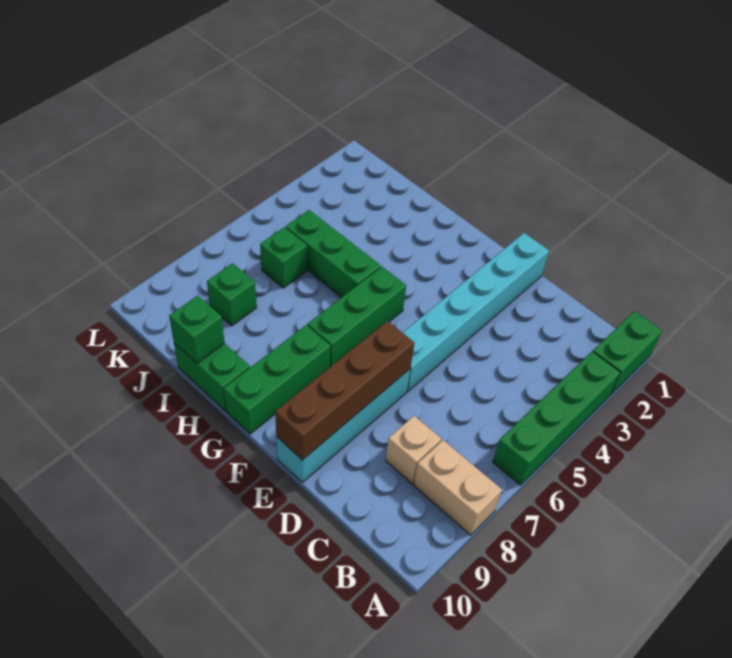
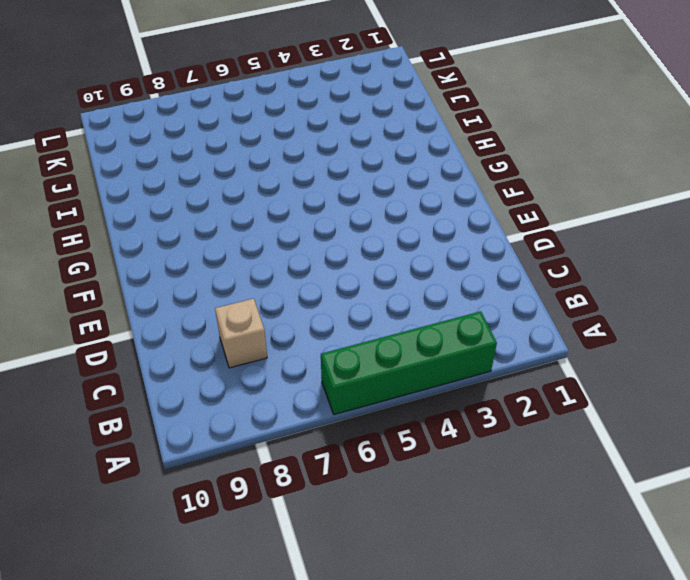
none -> green 1x2 brick [593,311,662,395]
none -> tan 1x2 brick [414,440,502,535]
none -> cyan 1x6 brick [403,233,549,391]

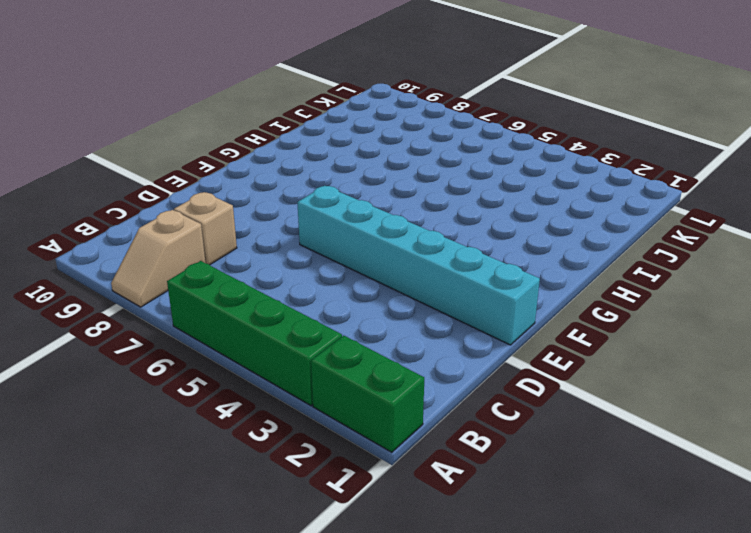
tan 1x2 slope [111,210,205,307] -> tan 1x2 brick [414,440,502,535]
none -> cyan 1x4 brick [276,369,410,482]
none -> green 1x3 brick [307,267,406,367]
none -> green 1x3 brick [224,325,331,434]

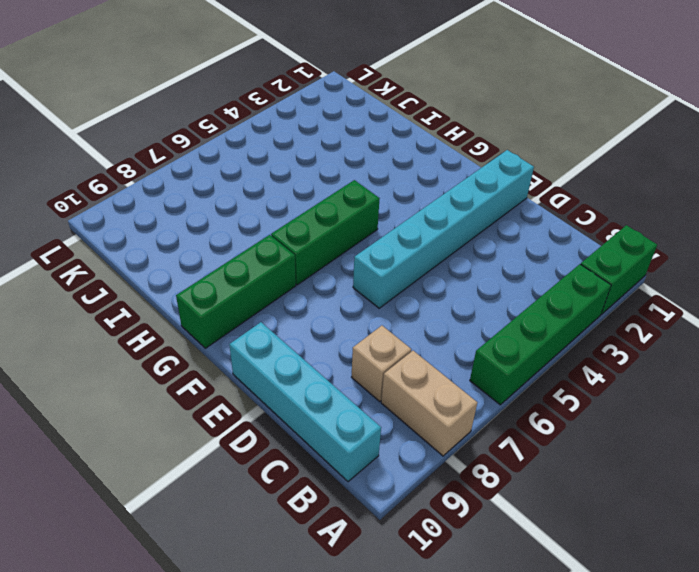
cyan 1x4 brick [229,322,381,482] -> cyan 1x4 brick turned to [276,369,410,482]
none -> green 1x3 brick [286,210,381,297]
none -> green 1x2 brick [174,343,250,411]
none -> green 1x1 brick [260,227,307,288]

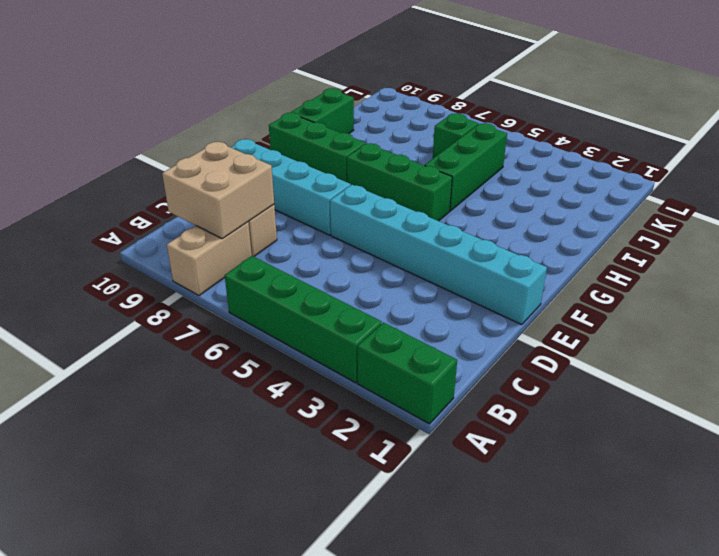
tan 2x2 brick [162,142,274,238] -> none
none -> green 1x1 brick [207,263,257,326]
none -> brown 1x4 brick [275,321,414,460]
none -> green 1x1 brick [169,296,225,363]

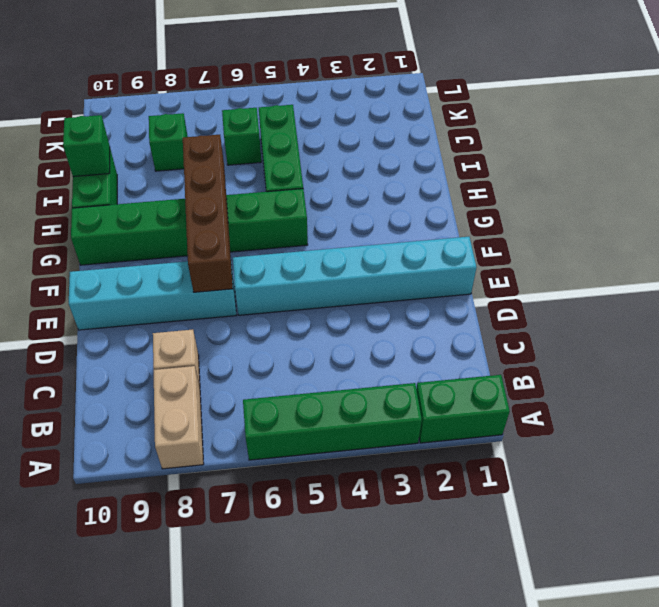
brown 1x4 brick [183,135,233,292] -> brown 1x4 brick turned to [275,321,414,460]

